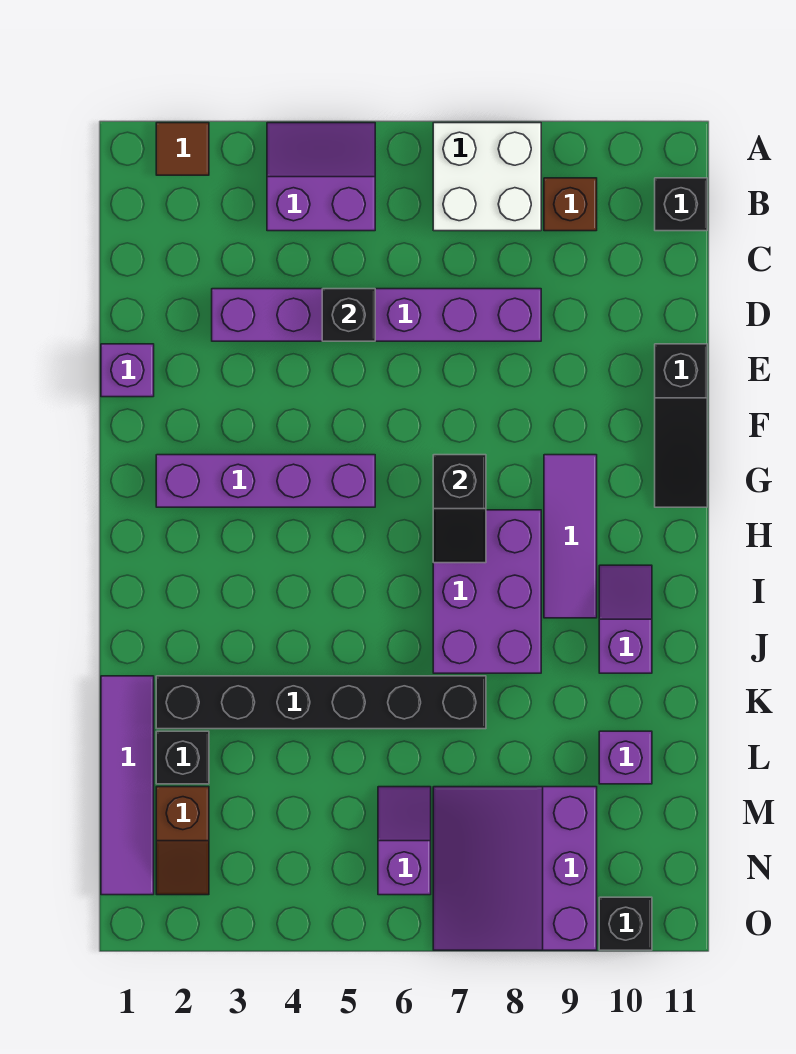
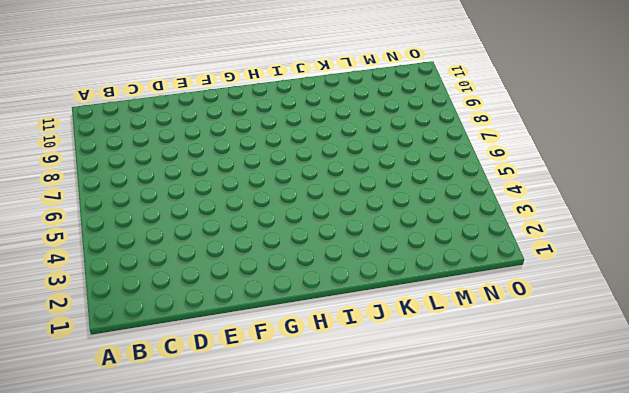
none -> brown 1x1 tile [156,123,209,175]
none -> purple 2x2 slope [267,123,375,231]
none -> white 2x2 brick [433,123,541,231]

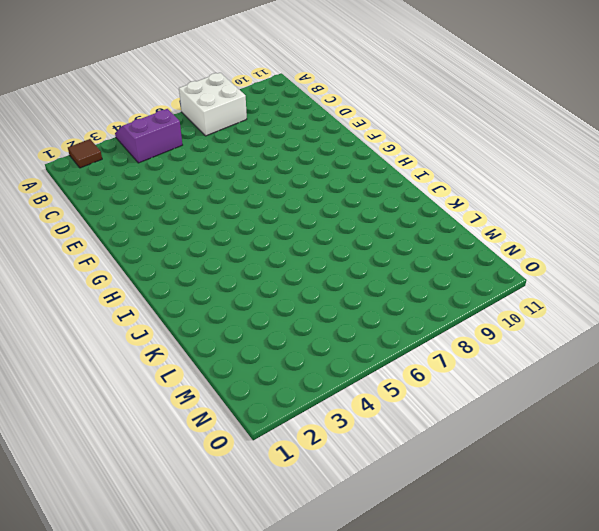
none -> brown 1x1 brick [544,178,597,231]
none -> black 1x1 brick [655,178,707,231]
none -> purple 1x6 brick [212,289,541,341]

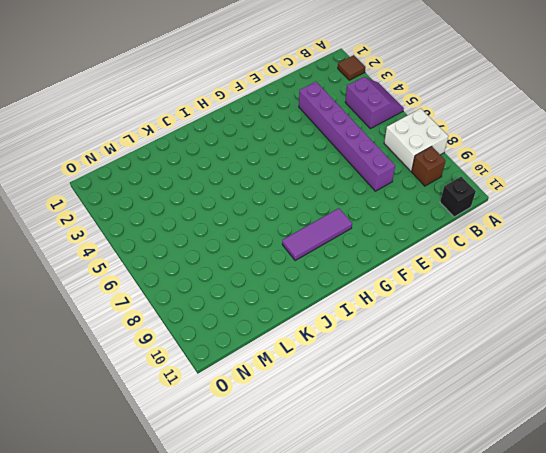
none -> purple 1x1 brick [101,344,154,397]
none -> black 1x3 slope [655,344,707,507]
none -> purple 1x4 brick [156,455,375,507]

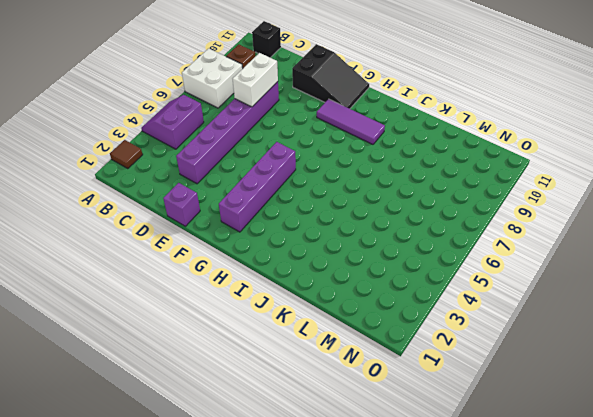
white 1x2 brick [233,53,278,107] -> none
black 2x3 slope [292,44,369,109] -> black 1x3 slope [655,344,707,507]
none -> purple 2x3 brick [433,510,541,673]
none -> purple 1x2 slope [599,565,652,673]
none -> purple 1x4 tile [101,676,154,895]

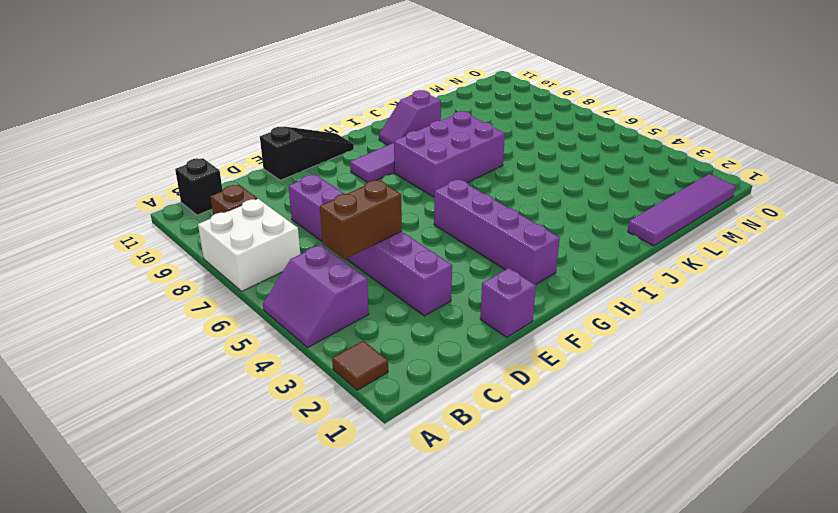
brown 1x2 brick [320,180,402,259] -> black 1x1 brick [322,289,375,341]
none -> black 1x6 brick [156,676,486,729]
none -> black 1x1 brick [156,731,209,784]
none -> purple 1x1 brick [599,731,652,784]

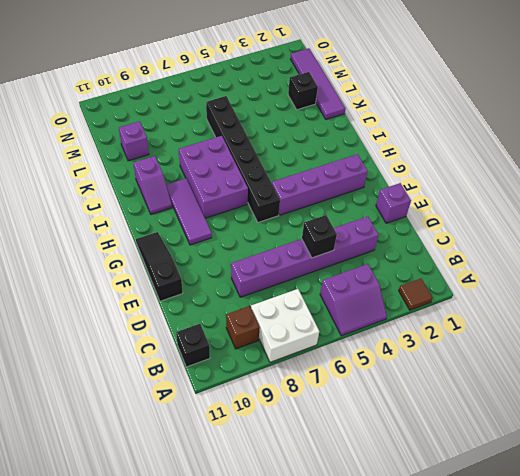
black 1x6 brick [206,96,280,222] -> black 1x6 brick turned to [156,676,486,729]
none -> brown 1x2 slope [156,787,209,895]
none -> purple 1x2 slope [378,787,431,895]
none -> purple 3x3 slope [433,787,597,950]

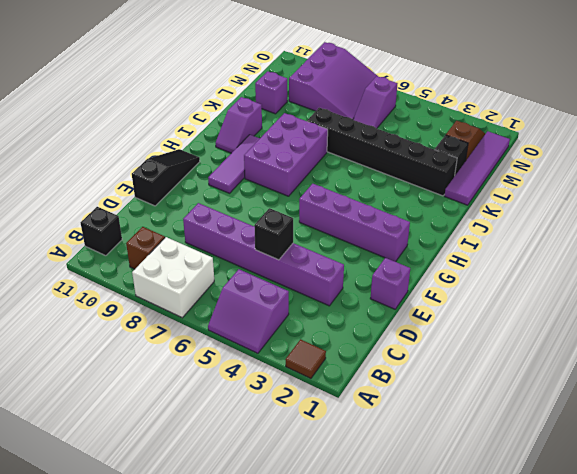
none -> black 1x1 brick [599,897,652,950]
none -> black 1x2 slope [433,455,486,563]

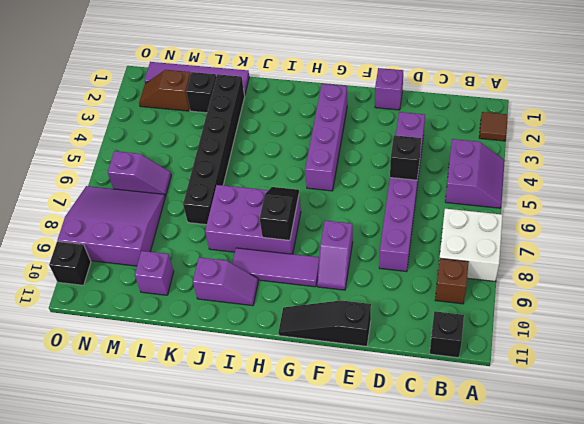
purple 1x2 slope [317,221,353,290] -> none
black 1x2 slope [260,187,299,240] -> black 1x2 slope turned to [433,455,486,563]

